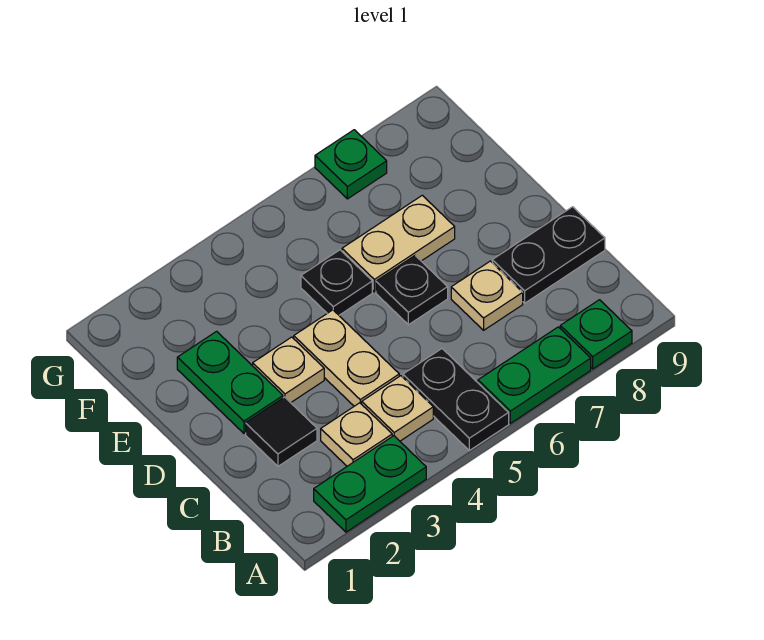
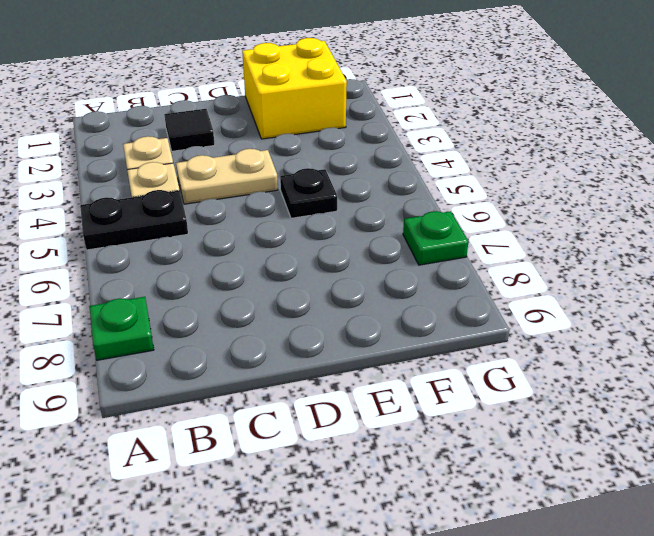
yellow 2x2 brick [242,38,347,139] -> green 1x2 plate [177,331,283,433]
none -> green 1x2 plate [314,436,426,532]
none -> green 1x2 plate [478,327,591,423]
none -> tan 1x1 plate [451,261,523,330]

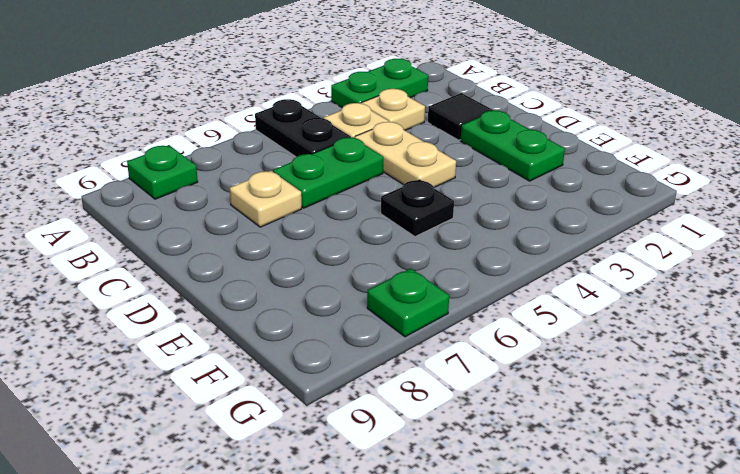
green 1x2 plate [273,137,383,208] -> green 1x2 plate moved to [478,327,591,423]
none -> black 1x2 plate [492,207,605,303]
none -> tan 1x1 plate [253,337,324,403]
none -> black 1x1 plate [376,256,448,325]

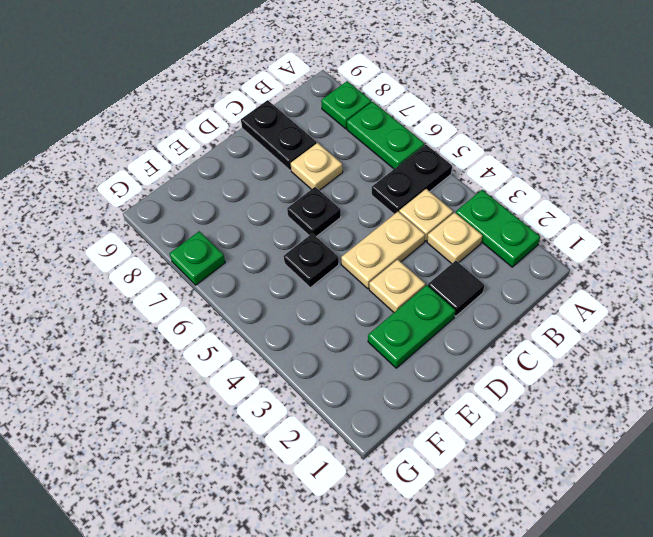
none -> tan 1x2 plate [342,195,455,292]

